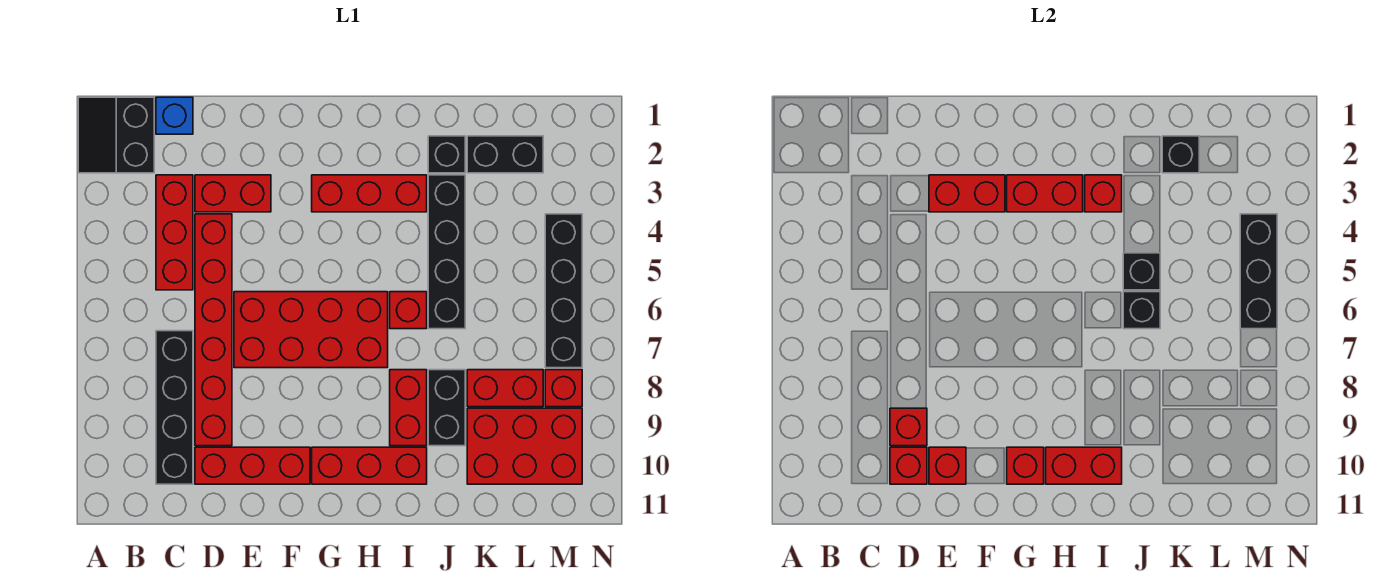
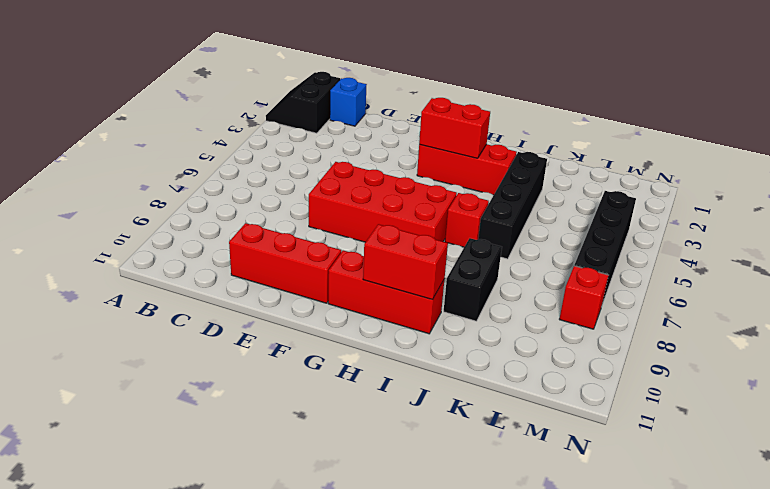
none -> red 1x3 brick [156,175,193,290]
none -> black 1x4 brick [156,331,193,484]
none -> red 1x2 brick [195,175,271,212]
none -> red 1x6 brick [195,214,232,446]

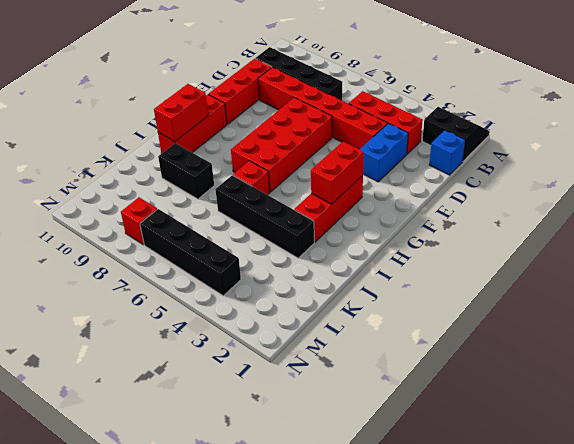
blue 1x2 brick [360,123,408,182] -> red 1x2 brick [195,175,271,212]
none -> red 1x2 brick [390,370,427,446]
none -> black 1x1 brick [428,136,465,173]
none -> black 1x2 brick [467,136,543,173]
none -> red 1x2 brick [467,370,543,407]

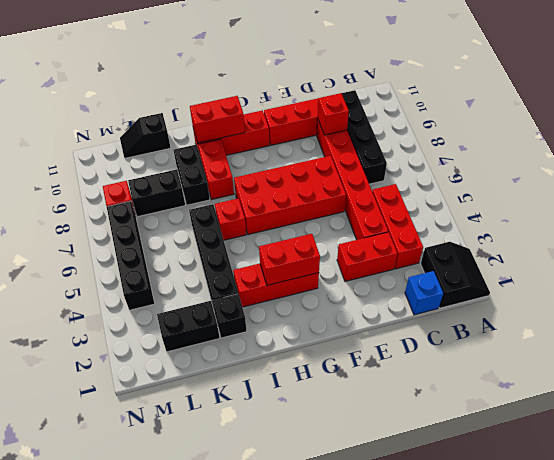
black 1x2 brick [128,169,185,217] -> red 1x2 brick [467,370,543,407]
black 1x2 slope [120,113,171,158] -> none
none -> red 2x3 brick [467,408,582,484]
none -> red 1x1 brick [890,447,927,484]
none -> red 1x2 brick [929,175,1005,212]
none -> red 1x1 brick [929,447,966,484]

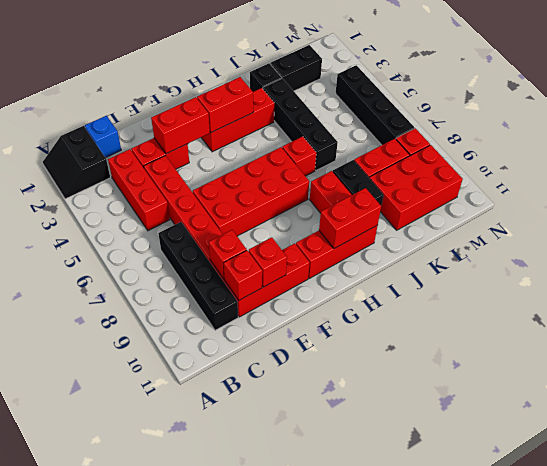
none -> red 1x1 brick [1007,447,1044,484]
none -> red 1x1 brick [1085,175,1122,212]
none -> black 1x1 brick [1123,253,1160,290]
none -> black 1x1 brick [1123,292,1160,329]

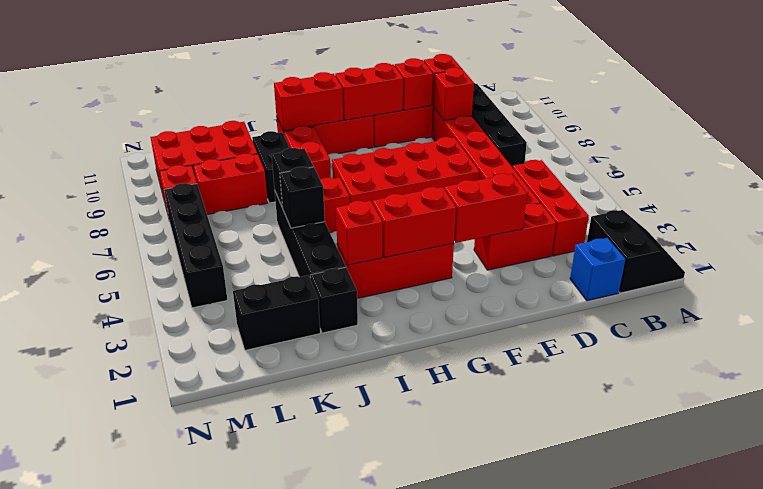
red 1x2 brick [335,63,403,120] -> red 1x1 brick [1007,447,1044,484]
none -> black 1x1 brick [1162,136,1199,173]
none -> black 1x3 brick [1240,214,1277,329]

